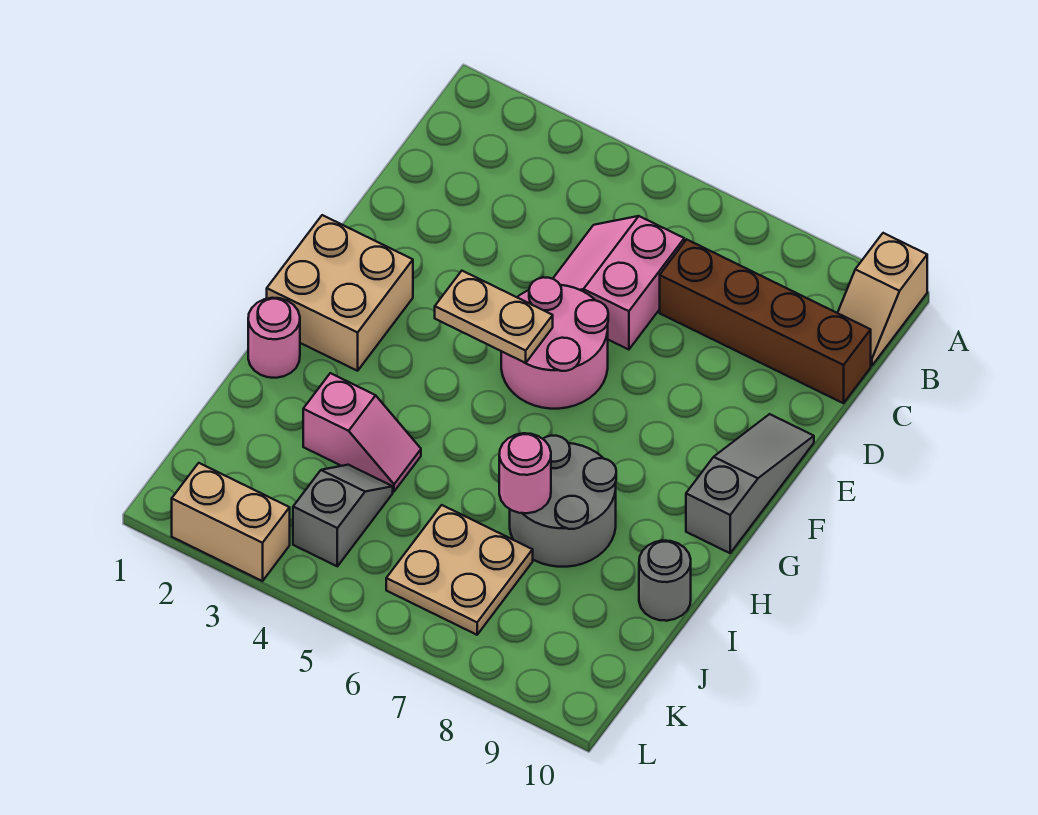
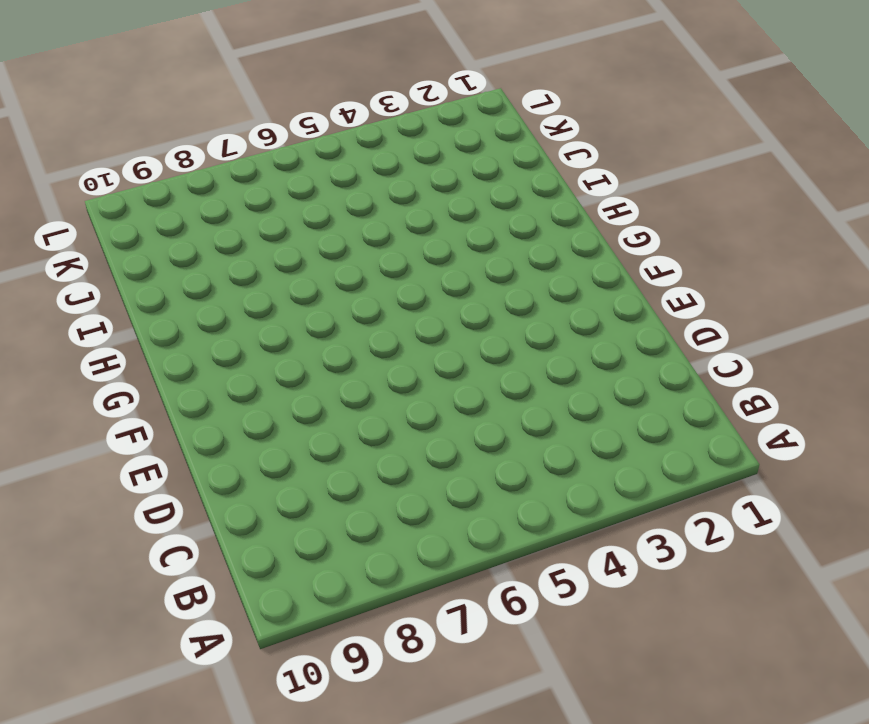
none -> tan 1x2 slope [838,233,927,366]
none -> pink 2x2 slope [553,216,684,350]
none -> brown 1x4 brick [660,239,871,403]

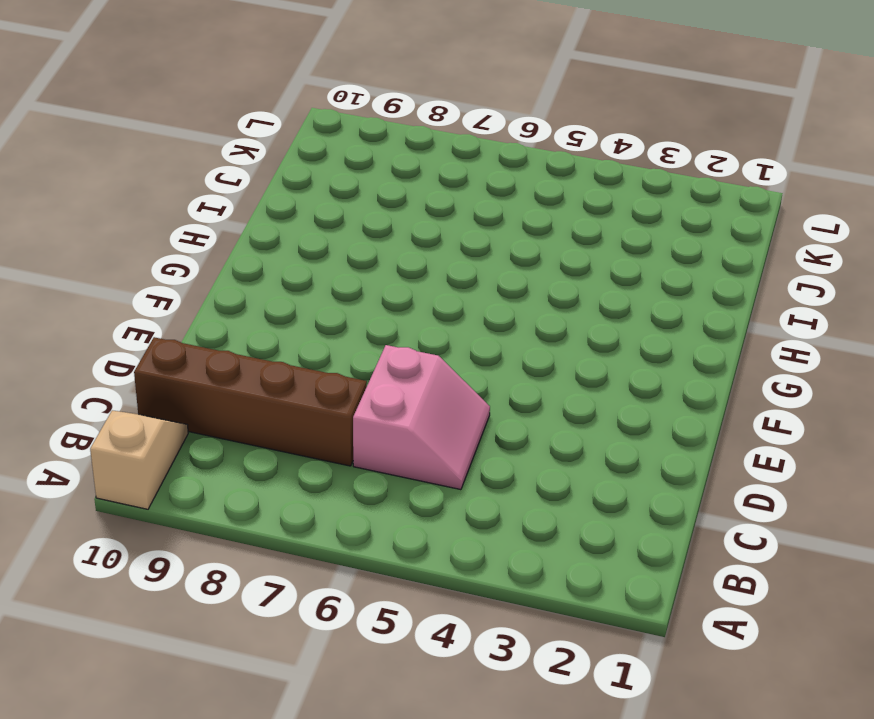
none -> pink 2x2 round brick [501,277,608,409]
none -> grey 1x3 slope [686,414,814,553]
none -> tan 2x2 brick [267,215,413,371]

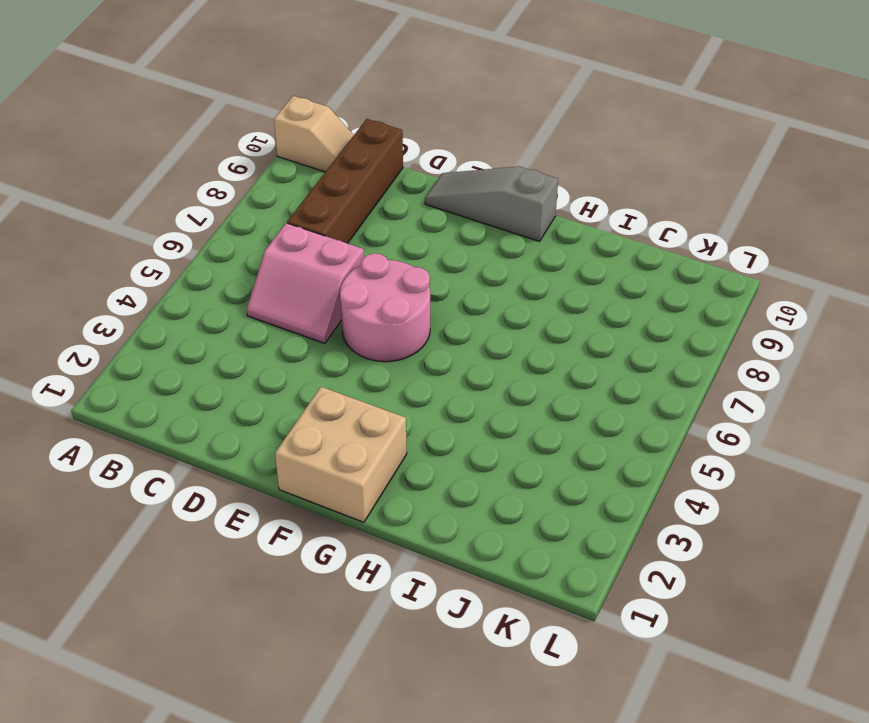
none -> pink 1x1 round brick [248,298,300,378]
none -> grey 2x2 round brick [510,436,616,567]
none -> pink 1x2 slope [303,373,421,491]

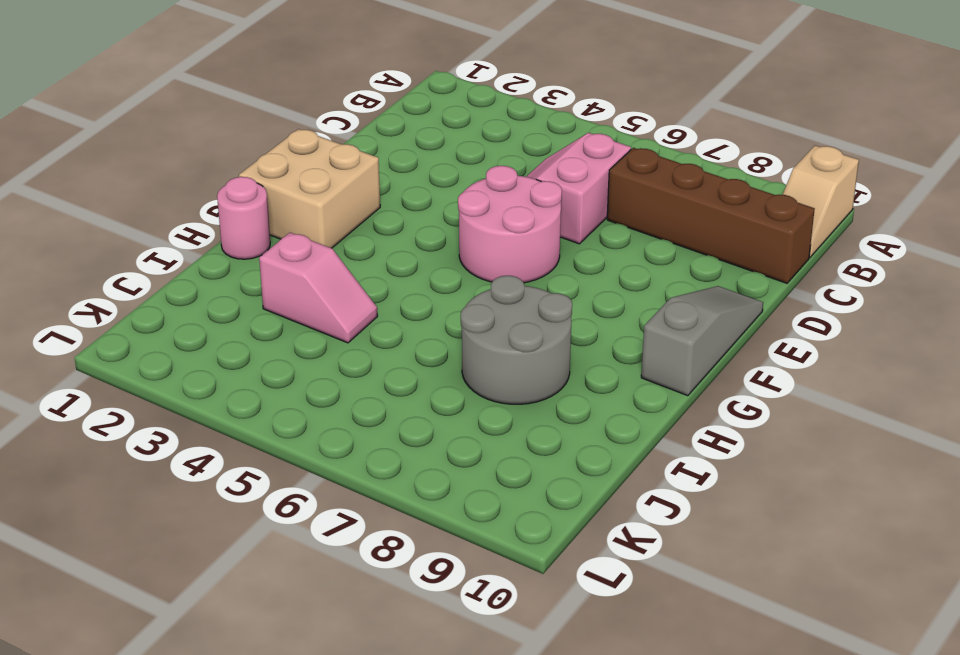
none -> grey 1x1 round brick [639,541,691,621]
none -> grey 1x2 slope [293,465,393,566]
none -> tan 2x2 plate [386,505,533,635]

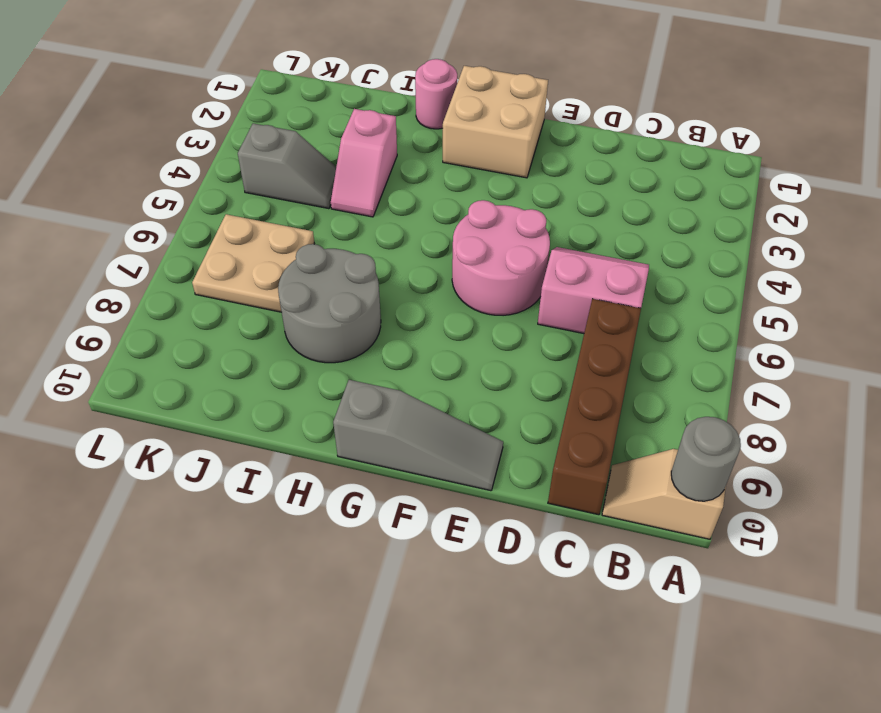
grey 1x1 round brick [671,417,741,501] -> grey 1x1 round brick moved to [639,541,691,621]
none -> tan 1x2 brick [172,463,290,581]
none -> tan 1x2 plate [435,271,553,363]
none -> pink 1x1 round brick [499,433,551,513]

